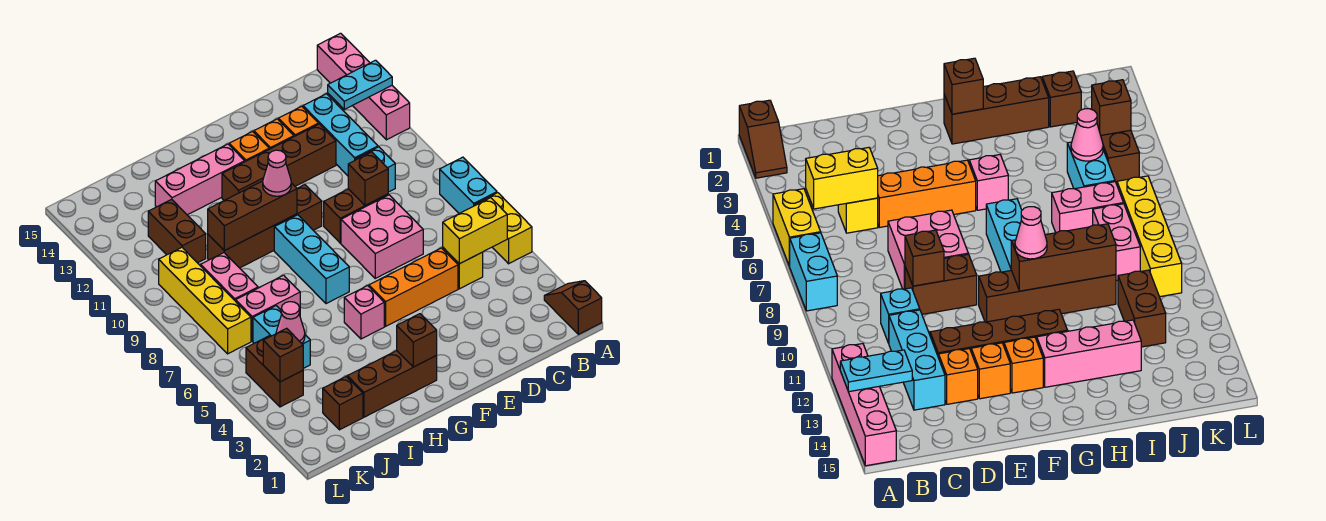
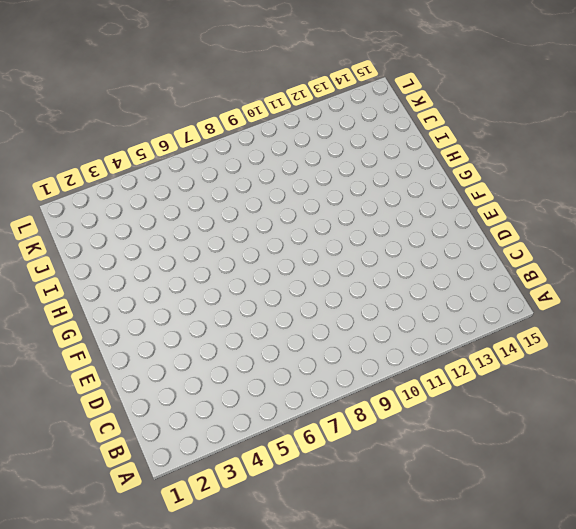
none -> brown 1x2 slope [544,281,602,334]
none -> yellow 1x2 brick [474,193,532,264]
none -> cyan 1x2 brick [440,157,497,214]
none -> pink 1x4 brick [317,33,410,140]

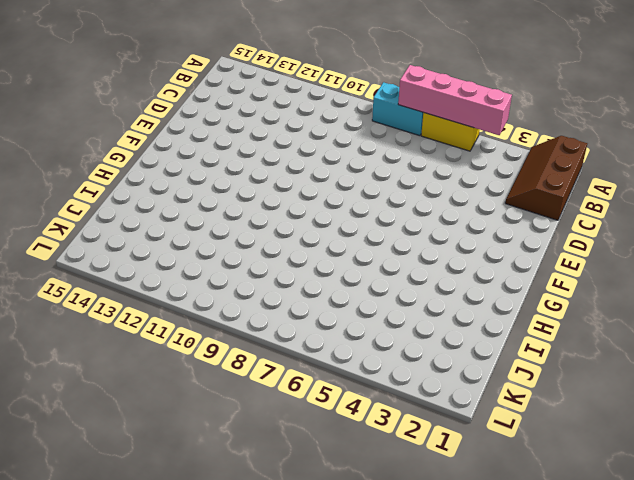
brown 2x3 slope [505,136,587,220] -> brown 1x2 slope [544,281,602,334]
pink 1x4 brick [398,65,512,135] -> pink 1x4 brick moved to [317,33,410,140]
none -> yellow 1x1 brick [443,248,483,289]
none -> cyan 1x1 brick [355,147,395,192]
none -> cyan 1x3 brick [303,94,378,176]
none -> orange 1x3 brick [369,248,458,326]

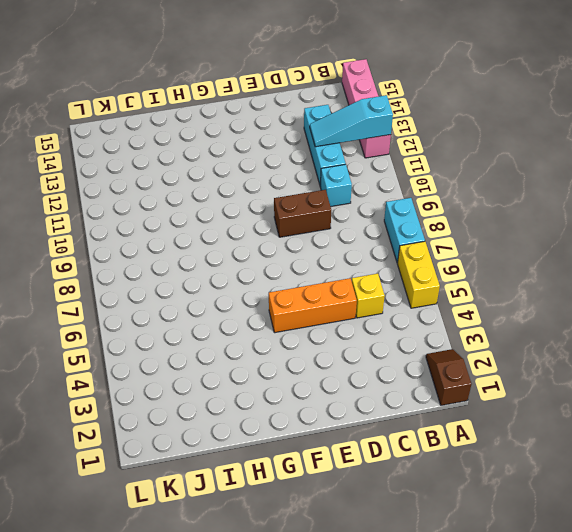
cyan 1x3 slope [310,95,393,147] -> none
none -> pink 2x2 brick [341,195,423,278]
none -> brown 1x4 brick [222,124,336,200]
none -> orange 1x1 brick [278,106,319,137]
none -> orange 1x1 brick [254,119,294,149]

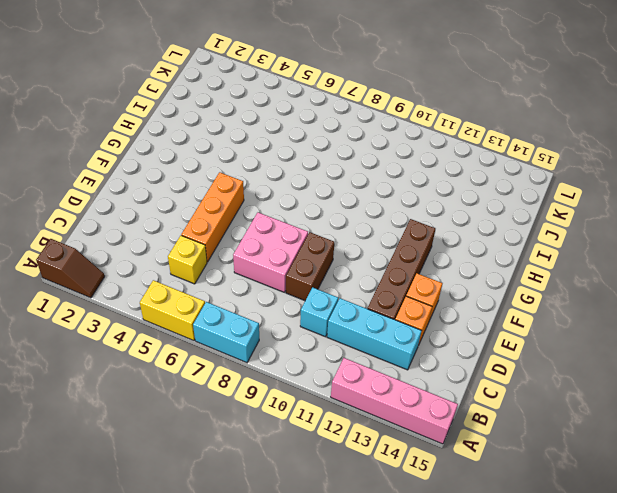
none -> brown 1x4 brick [208,185,322,268]
none -> orange 1x1 brick [229,132,269,162]
none -> brown 1x3 brick [347,351,437,417]
none -> pink 1x1 brick [344,286,384,339]

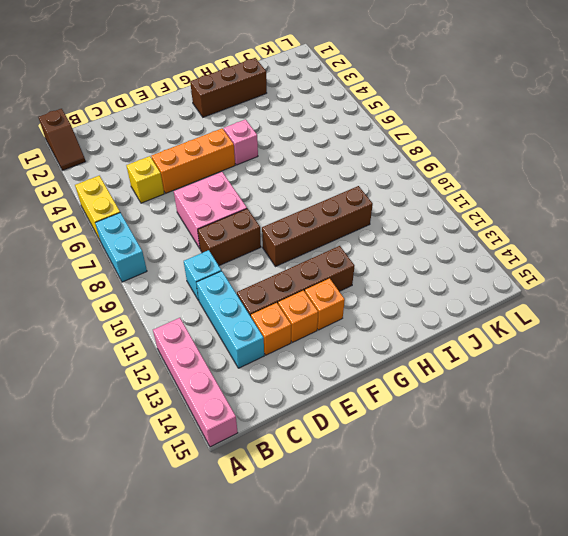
none -> cyan 1x3 brick [274,215,349,304]
none -> pink 1x3 brick [155,144,245,215]
none -> pink 1x2 brick [236,275,300,341]
none -> brown 1x1 brick [323,377,363,430]

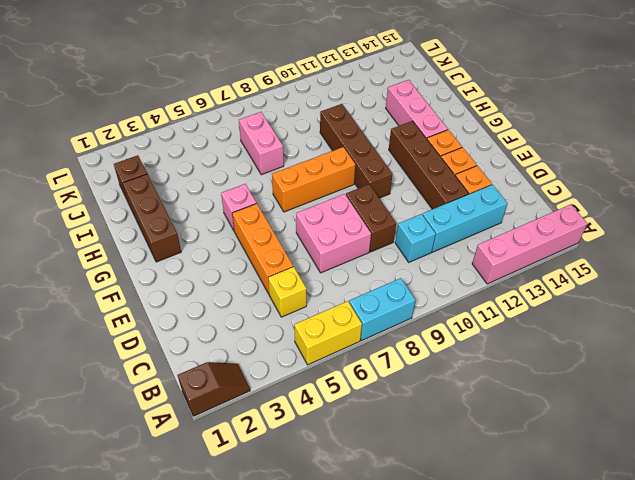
orange 1x3 brick [272,147,355,212] -> cyan 1x3 brick [274,215,349,304]
none -> cyan 1x2 brick [253,306,310,369]
none -> pink 1x2 brick [201,253,258,301]
none -> brown 1x2 brick [148,199,206,263]
none -> brown 1x2 brick [246,336,303,407]

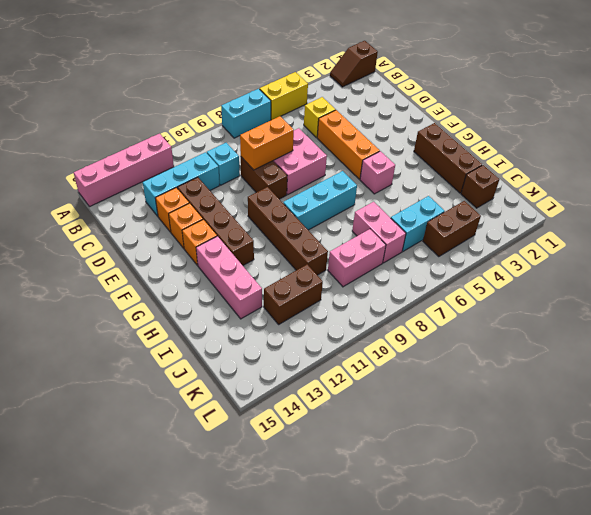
orange 1x2 brick [240,116,294,170] -> brown 1x1 brick [348,152,388,205]
none -> yellow 1x4 brick [159,247,251,354]
none -> cyan 1x2 plate [328,60,392,109]
none -> yellow 1x2 brick [443,198,507,264]
none -> brown 1x1 brick [397,314,437,367]

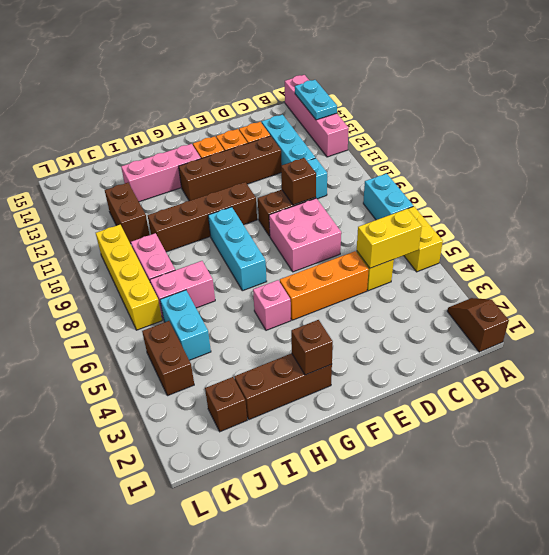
cyan 1x2 plate [295,80,337,120] -> cyan 1x2 plate turned to [328,60,392,109]
none -> brown 1x3 brick [208,181,297,251]
none -> pink 1x1 cone [276,302,305,343]
none -> brown 1x1 brick [263,328,303,382]
none -> pink 1x1 cone [263,150,291,196]

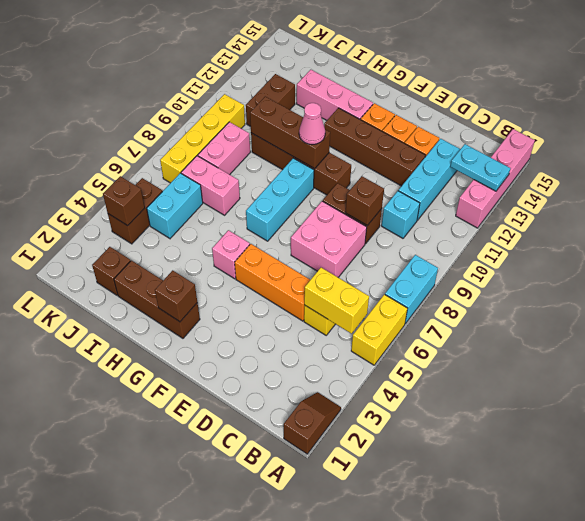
none -> pink 1x1 cone [276,302,305,343]

